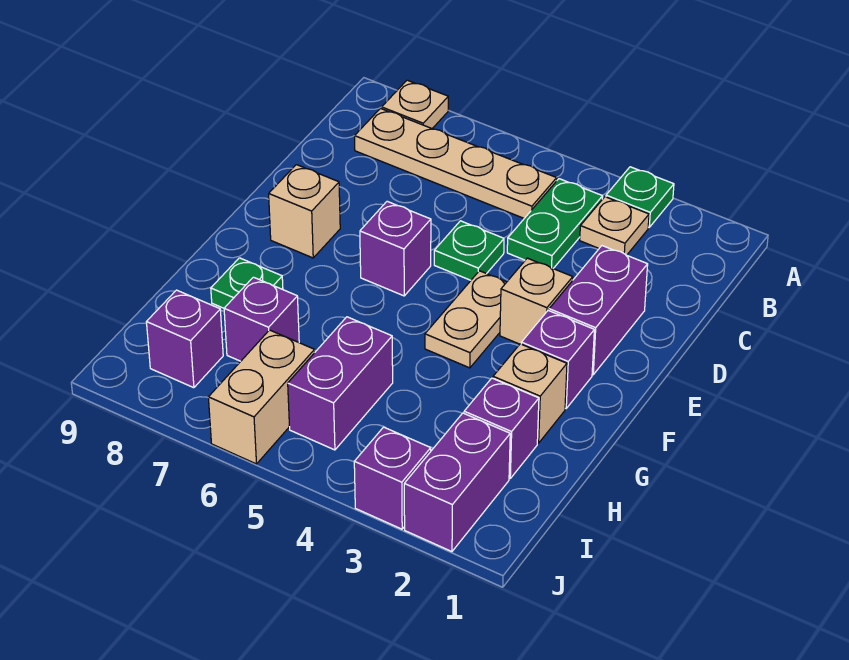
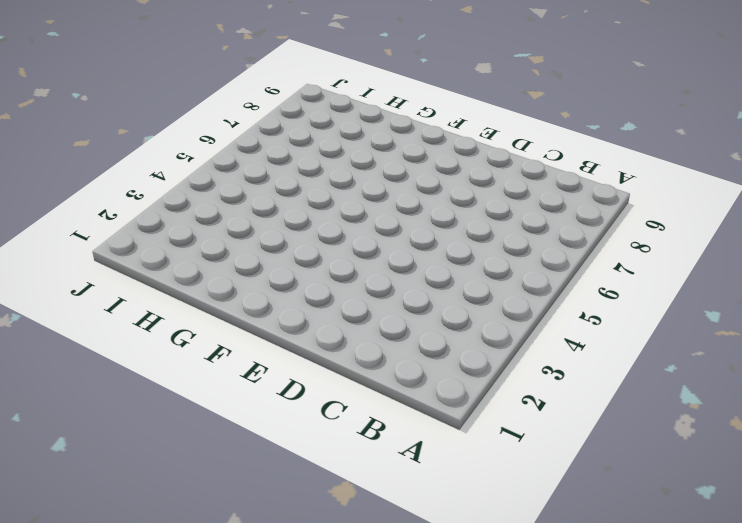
none -> green 1x1 plate [606,167,674,227]
none -> tan 1x1 plate [382,80,448,129]
none -> tan 1x1 plate [580,197,649,255]

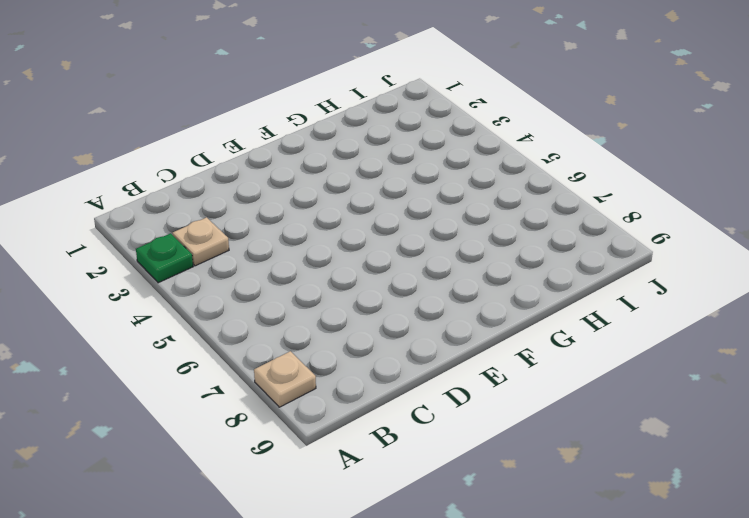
none -> green 1x2 plate [507,179,603,268]
none -> tan 1x4 plate [355,109,557,218]
none -> purple 1x2 brick [549,246,648,375]

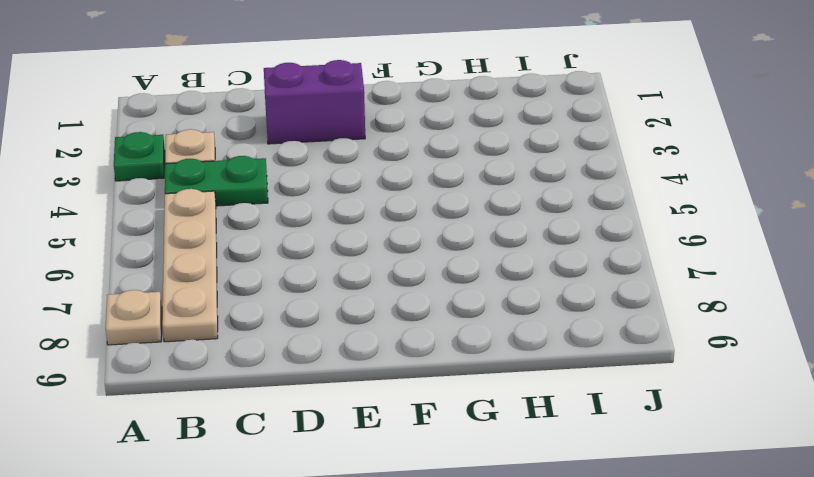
none -> green 1x1 plate [434,221,504,280]
none -> tan 1x1 brick [500,258,573,344]
none -> tan 1x2 plate [425,271,506,368]

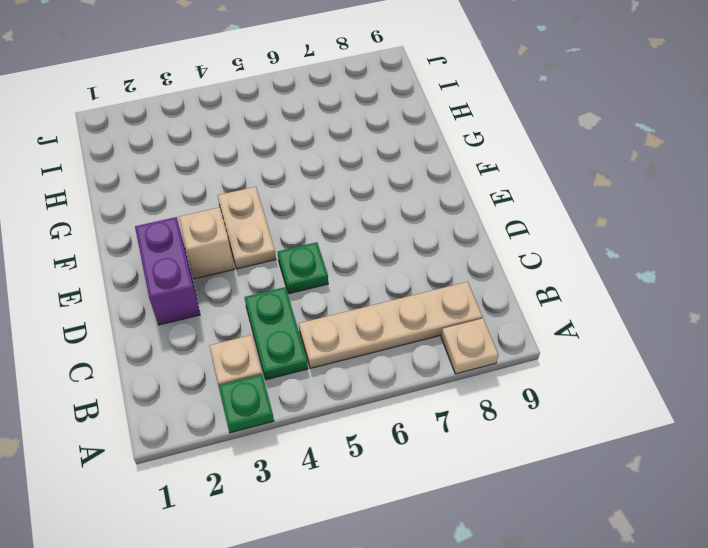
none -> purple 1x1 brick [360,201,431,296]
none -> tan 1x1 brick [269,165,340,258]
none -> purple 1x1 brick [521,311,594,408]

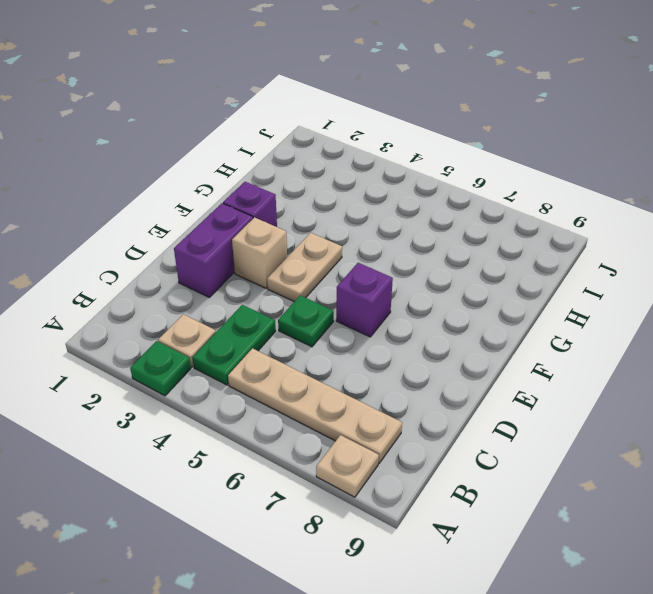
none -> tan 1x1 brick [269,165,340,258]
none -> tan 1x1 brick [493,344,567,443]
none -> green 1x1 plate [211,258,283,308]

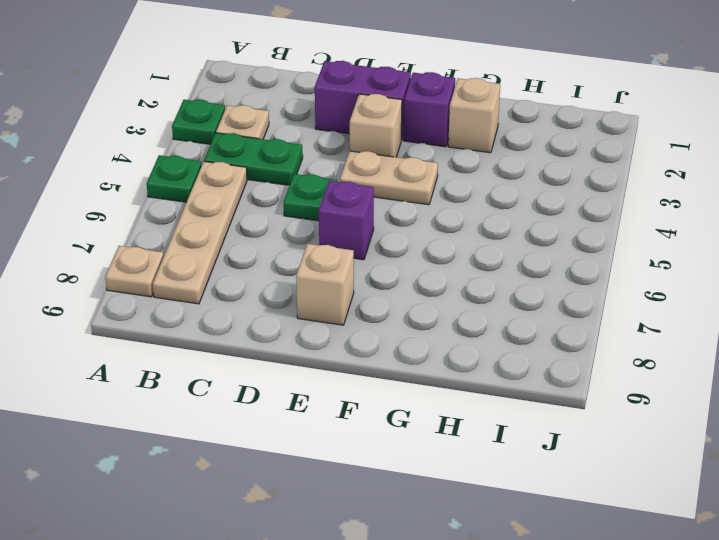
green 1x1 plate [147,155,202,202] -> green 1x1 plate moved to [211,258,283,308]
none -> purple 1x1 brick [464,378,539,478]
none -> purple 1x2 brick [288,317,393,450]
none -> purple 1x1 brick [224,277,299,361]

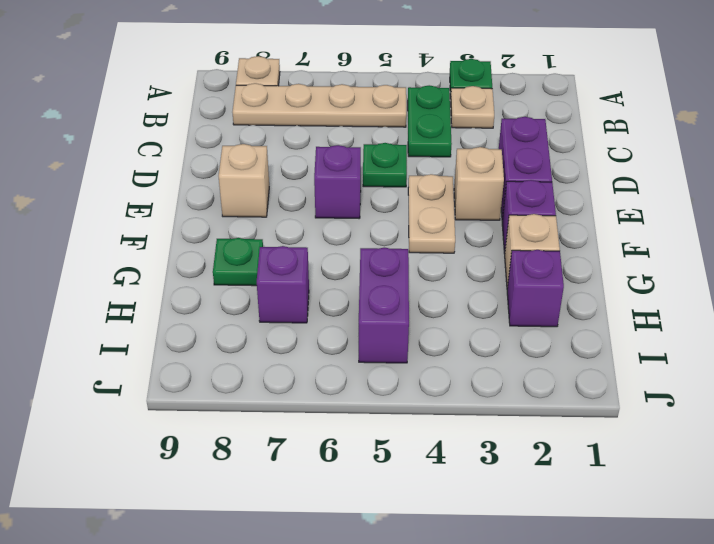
none -> purple 1x2 brick [404,413,510,552]
none -> tan 1x2 brick [208,330,315,464]
none -> purple 1x1 brick [147,290,223,388]

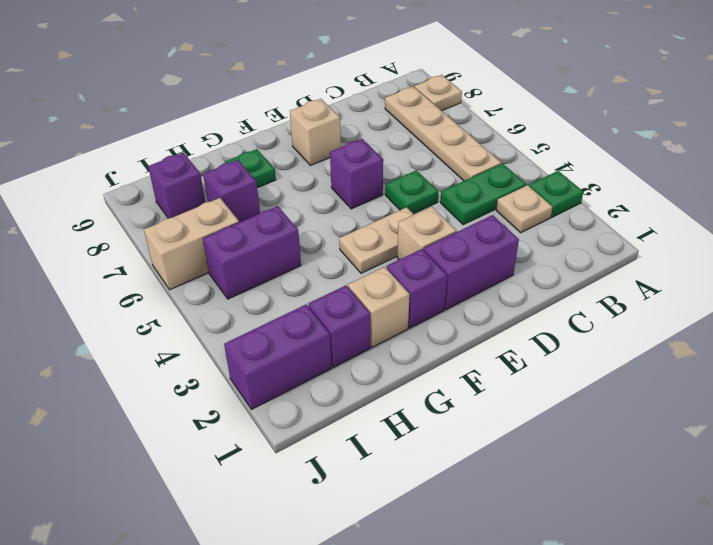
none -> purple 1x1 brick [354,427,431,529]

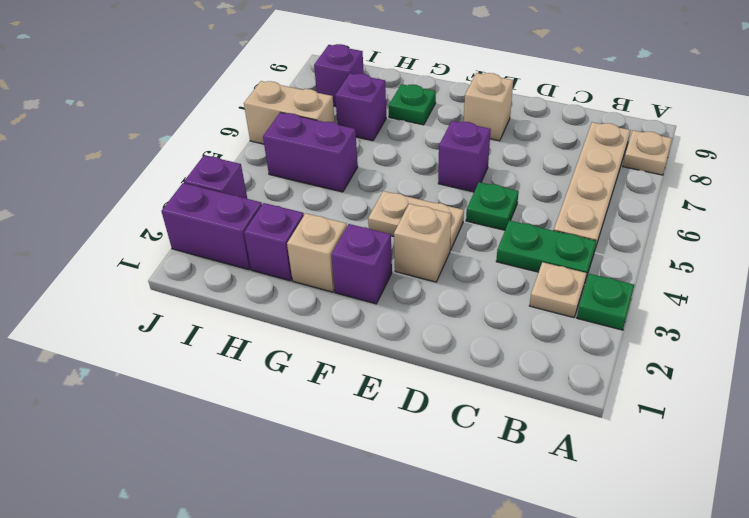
none -> purple 1x2 brick [549,246,648,375]

